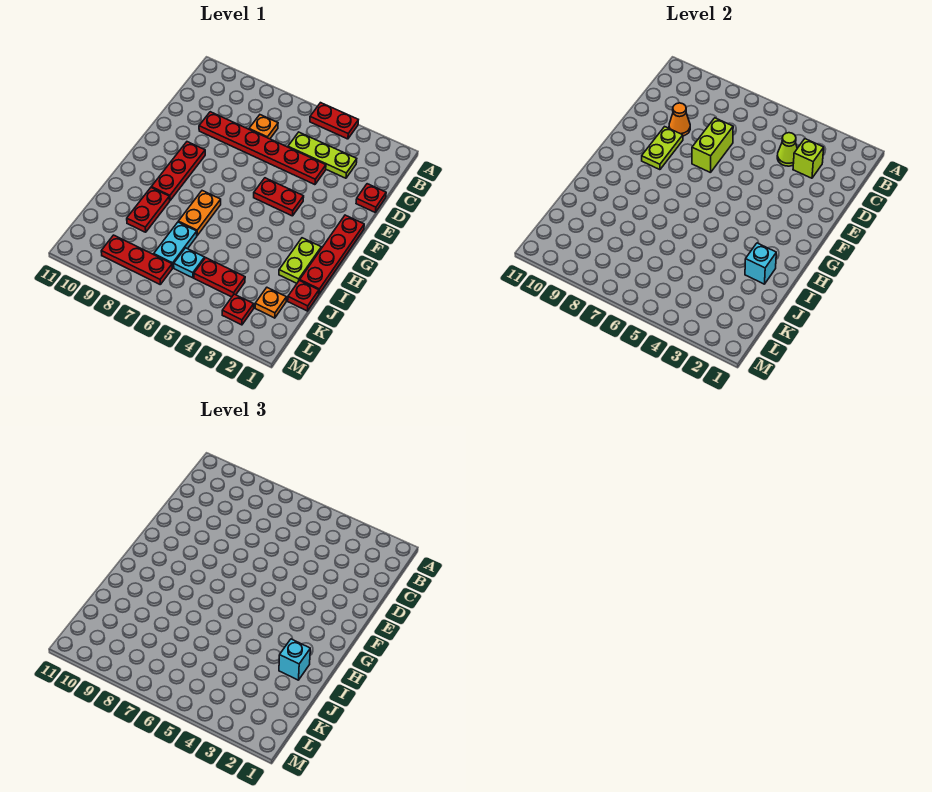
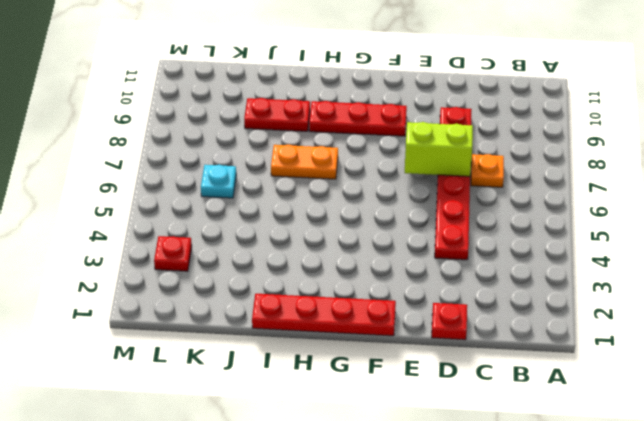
none -> red 1x2 plate [310,103,358,139]
none -> lime 1x3 plate [288,132,357,178]
none -> red 1x2 plate [254,178,304,216]

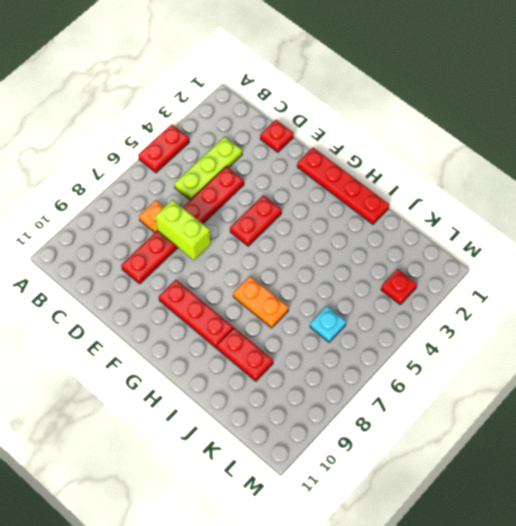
none -> lime 1x2 plate [279,238,321,283]
none -> red 1x1 plate [288,280,319,311]
none -> cyan 1x2 plate [154,222,197,268]

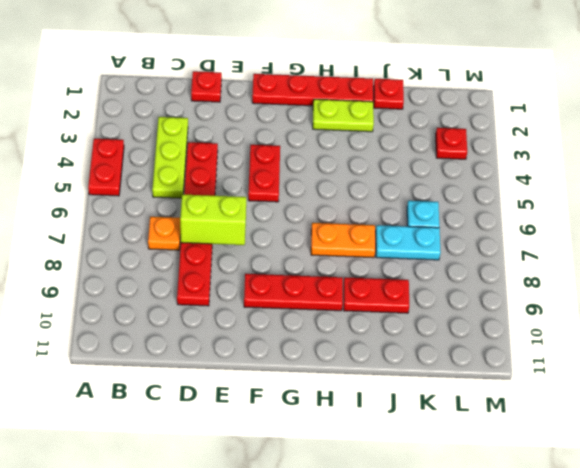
none -> orange 1x1 plate [255,288,286,318]
none -> red 1x2 plate [194,258,245,297]
none -> red 1x3 plate [101,235,172,284]

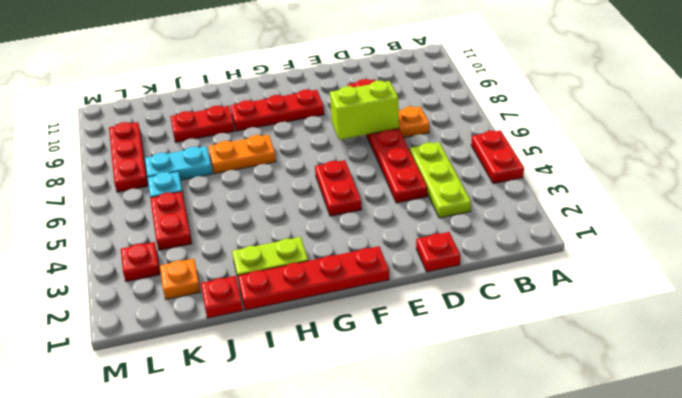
none -> lime 1x1 brick [793,139,824,178]
none -> lime 1x1 cone [777,133,797,166]
none -> orange 1x1 cone [669,103,690,136]

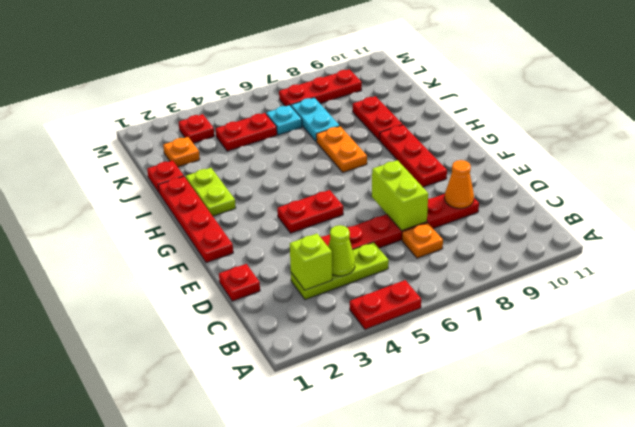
none -> lime 1x2 plate [642,127,683,170]
none -> cyan 1x1 brick [745,243,776,284]
none -> cyan 1x1 brick [279,639,310,680]

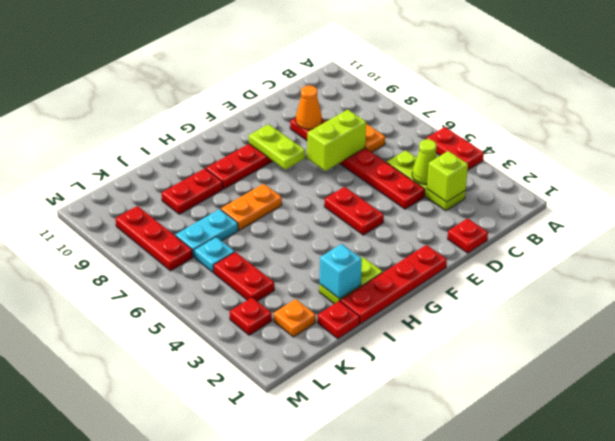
lime 1x2 plate [249,124,305,170] -> lime 1x2 plate turned to [642,127,683,170]
none -> cyan 1x1 brick [279,639,310,680]

